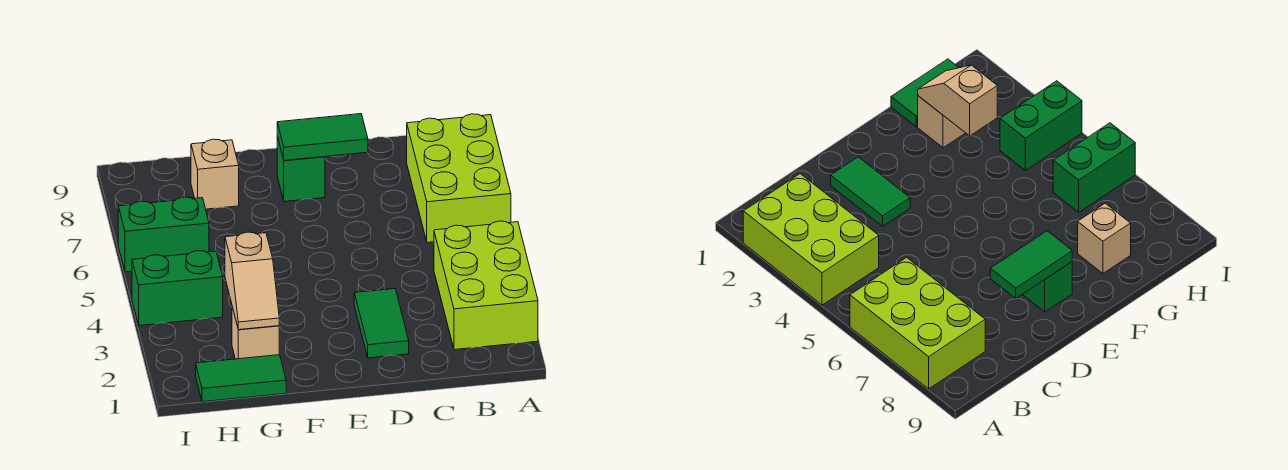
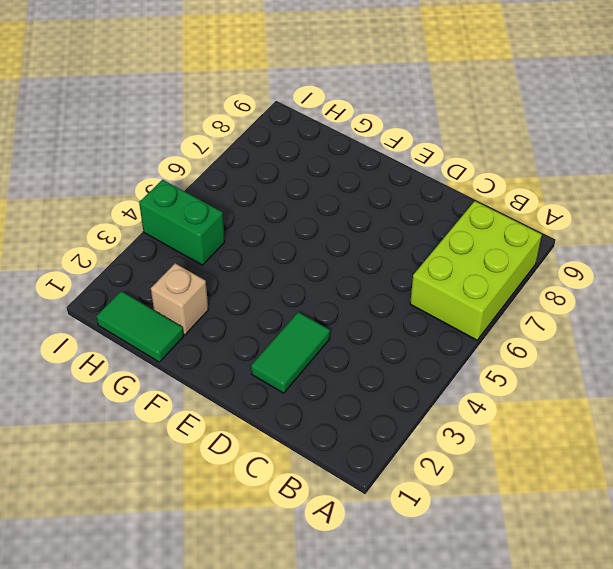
none -> lime 2x3 brick [434,221,538,350]
none -> green 1x1 brick [277,136,325,202]

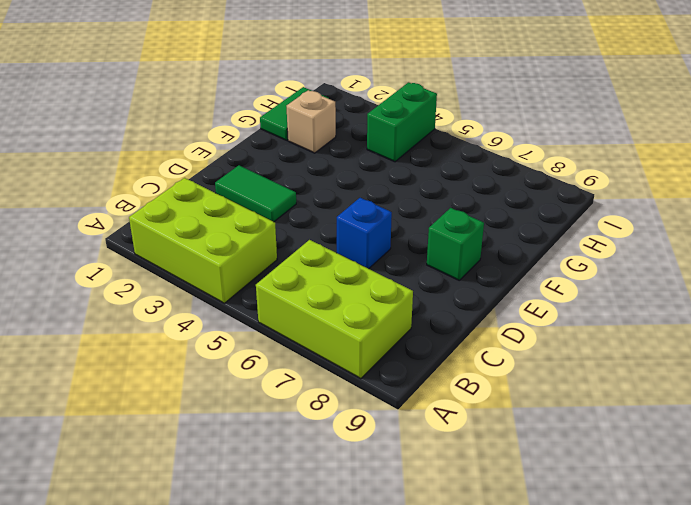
blue 1x1 brick [337,198,392,269] -> none
none -> tan 1x1 brick [191,139,239,209]
none -> green 1x2 brick [118,197,209,272]

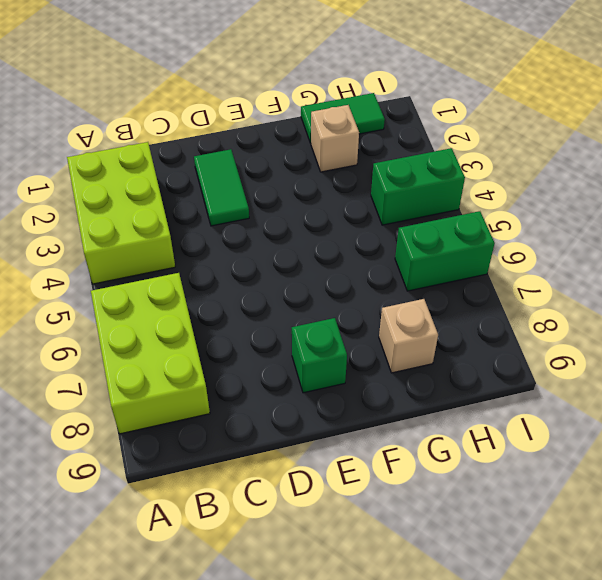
none -> green 1x2 tile [277,114,368,160]
none -> tan 1x2 slope [225,232,279,330]

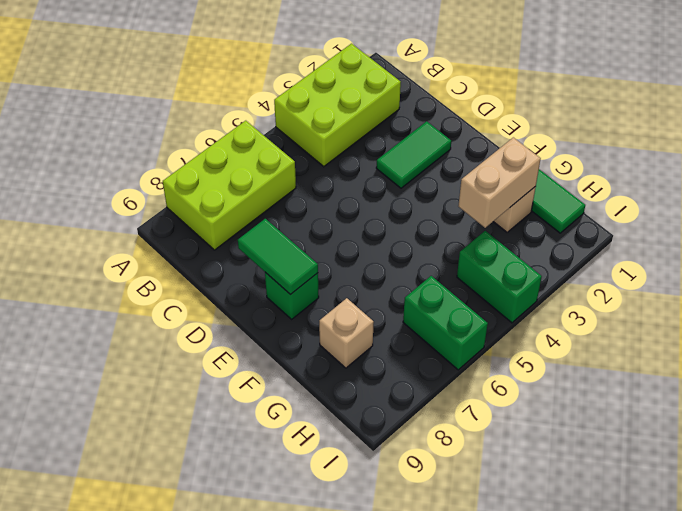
tan 1x2 brick [458,137,541,228] -> tan 1x2 slope [225,232,279,330]

